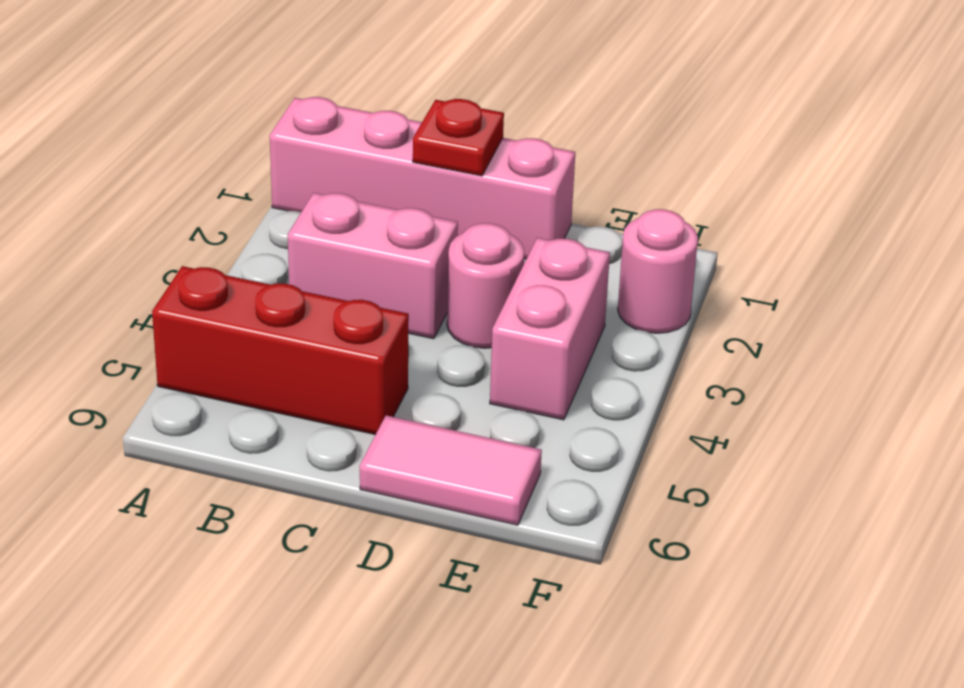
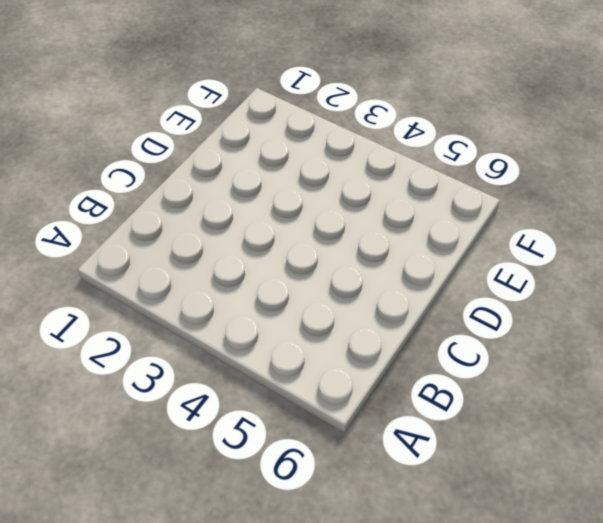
none -> pink 1x4 brick [270,97,575,259]
none -> red 1x3 brick [152,266,409,435]

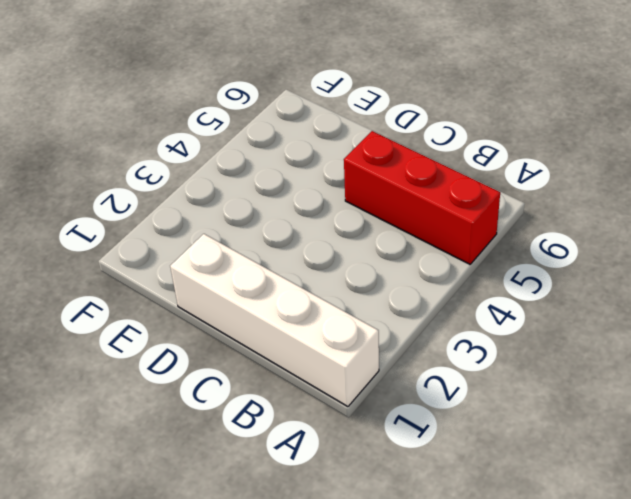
white 1x4 brick [170,234,379,407] -> pink 1x4 brick [270,97,575,259]
none -> pink 1x2 brick [288,193,458,339]
none -> pink 1x1 round brick [447,223,524,348]

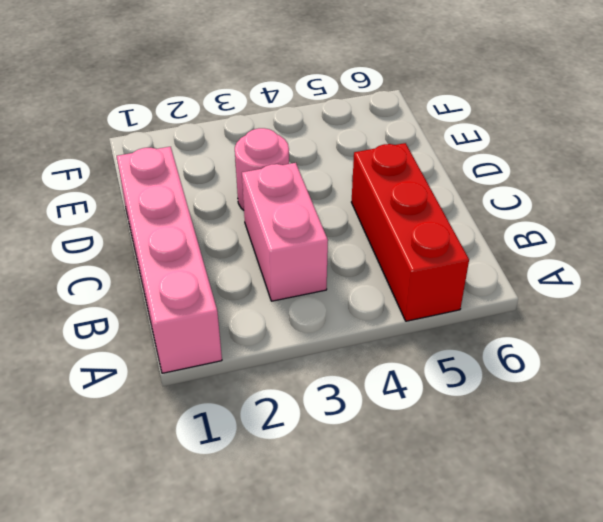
none -> pink 1x2 tile [360,415,542,525]
none -> pink 1x2 brick [490,238,610,420]

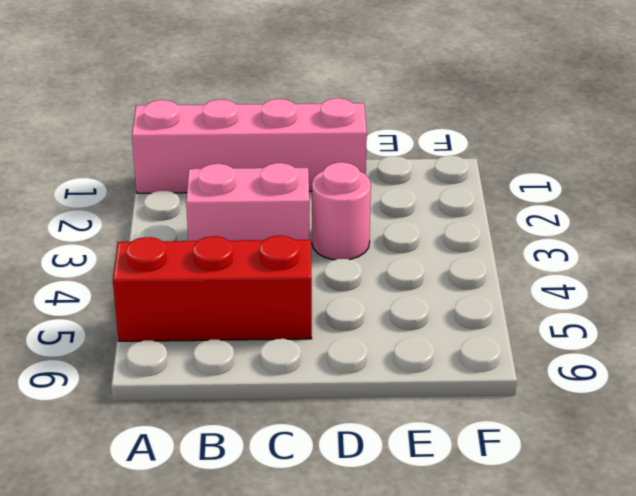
none -> pink 1x2 tile [360,415,542,525]
none -> pink 1x2 brick [490,238,610,420]

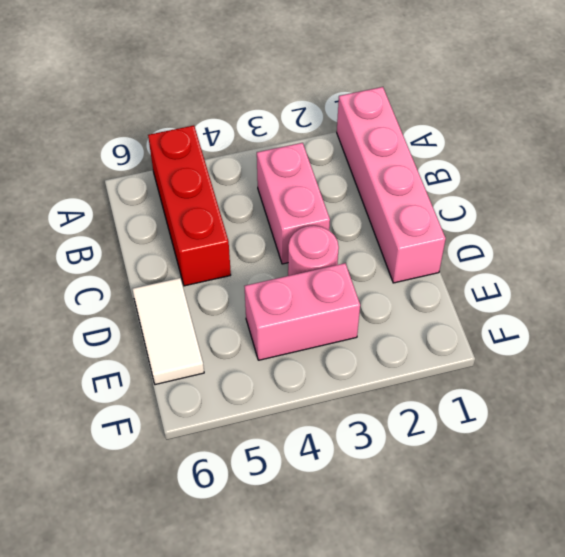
white 1x2 tile [132,278,204,385] -> pink 1x2 tile [360,415,542,525]
none -> pink 1x1 round brick [618,209,698,333]
none -> red 1x1 plate [413,99,504,176]

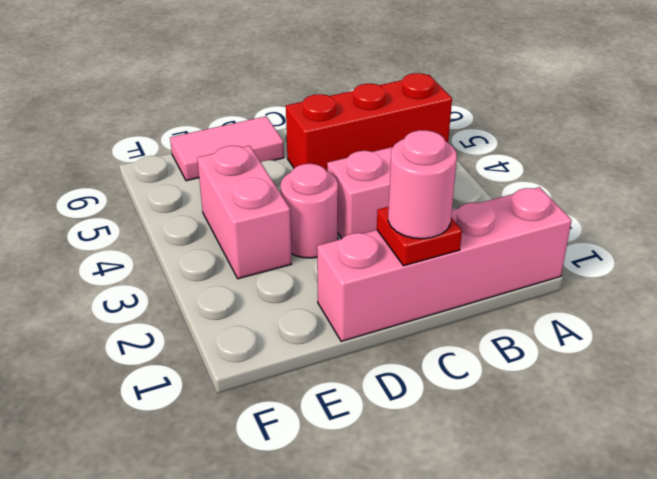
pink 1x1 round brick [388,130,457,239] -> pink 1x1 round brick moved to [618,209,698,333]

